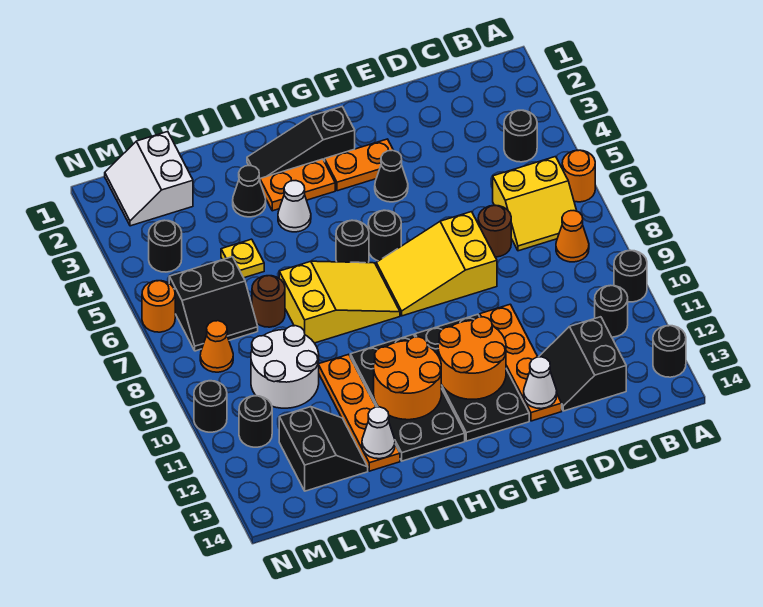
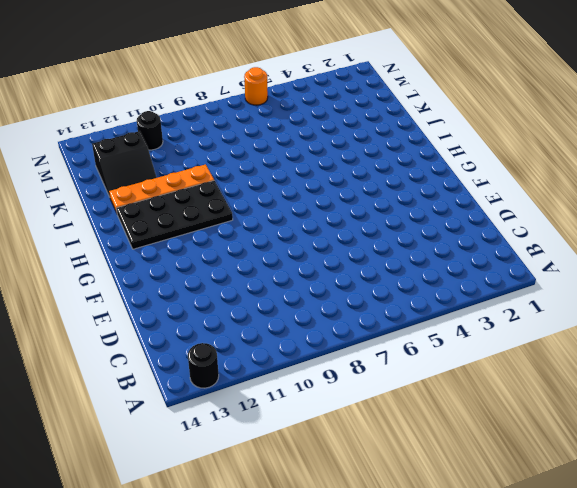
none -> orange 1x1 round brick [562,150,595,202]
none -> black 1x1 round brick [614,250,647,302]
none -> black 1x1 round brick [504,110,537,162]
none -> yellow 2x2 slope [493,157,577,251]

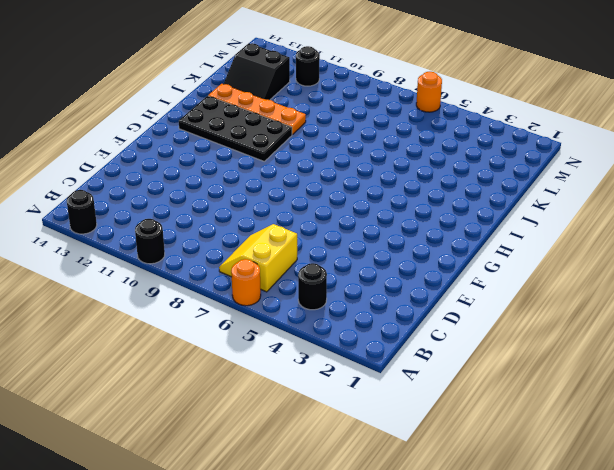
none -> orange 1x1 cone [556,211,589,262]
none -> black 1x1 round brick [595,286,628,337]
none -> black 2x2 slope [539,317,626,411]
none -> brown 1x1 round brick [478,205,511,257]

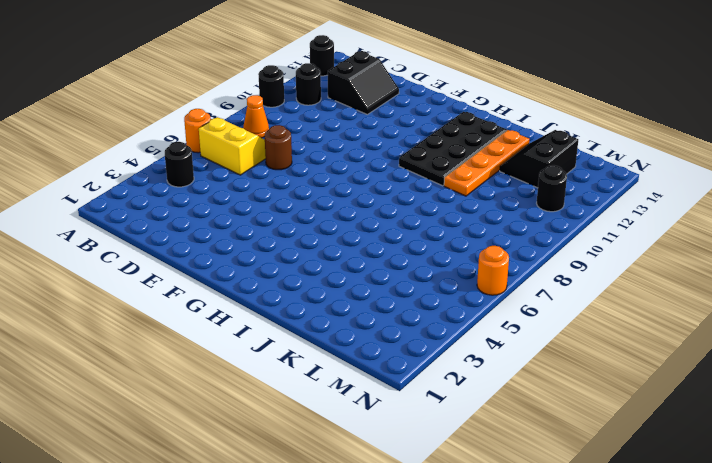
none -> yellow 2x3 slope [376,212,497,316]
none -> orange 1x4 plate [480,304,562,421]
none -> orange 1x2 plate [325,139,394,191]
none -> black 1x1 cone [375,150,408,202]

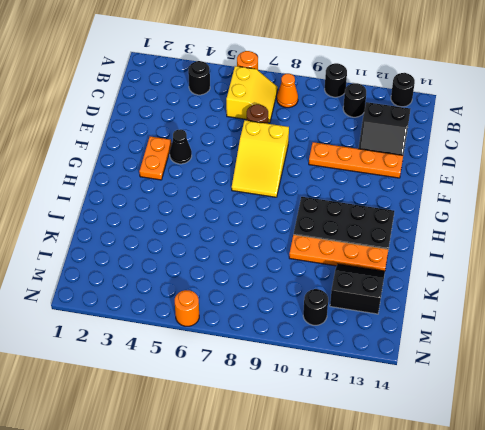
none -> black 2x4 plate [415,314,529,441]
none -> black 1x3 slope [247,107,355,180]
none -> black 1x1 round brick [368,210,401,261]
none -> orange 1x2 plate [260,159,335,211]

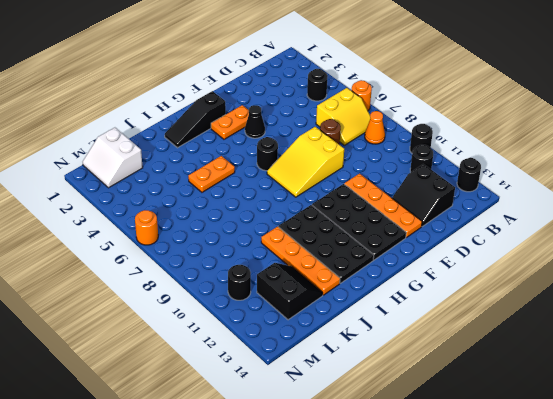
orange 1x2 plate [188,156,235,192] -> orange 1x2 plate moved to [260,159,335,211]
none -> black 1x1 round brick [336,220,369,263]
none -> yellow 2x3 slope [279,261,400,343]
none -> white 1x1 cone [278,181,311,232]
none -> black 1x1 cone [233,166,266,217]

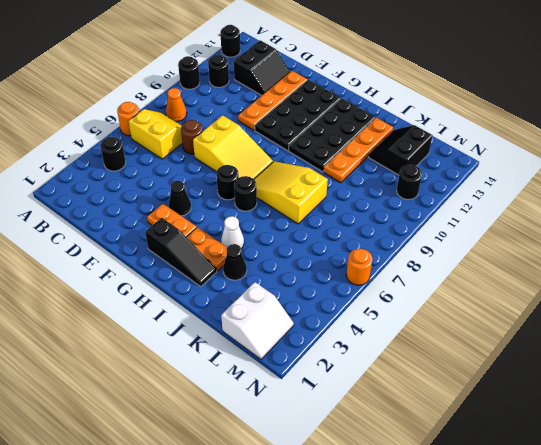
none -> yellow 1x1 plate [221,239,264,278]
none -> brown 1x1 round brick [252,276,285,327]
none -> white 2x2 round brick [251,326,319,408]
none -> black 2x2 slope [169,257,258,351]

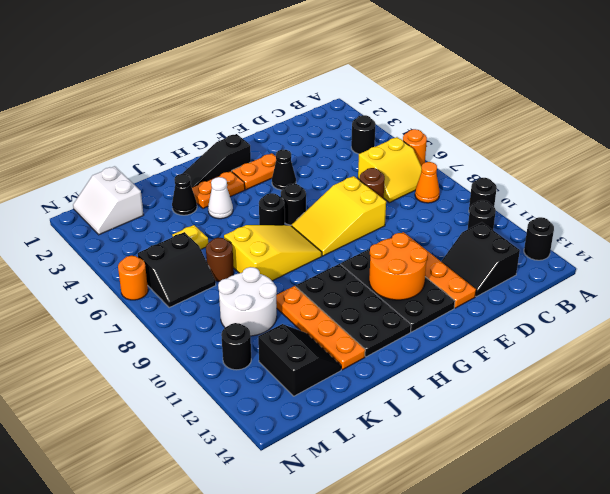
none -> black 1x1 round brick [149,220,182,272]
none -> orange 1x1 cone [200,321,233,372]
none -> black 1x1 round brick [194,381,227,432]
none -> white 1x1 cone [524,357,557,409]

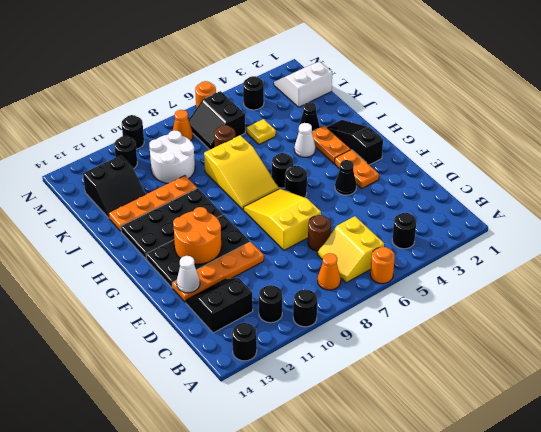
none -> orange 2x2 round brick [374,337,441,420]
none -> white 1x1 cone [362,407,395,459]

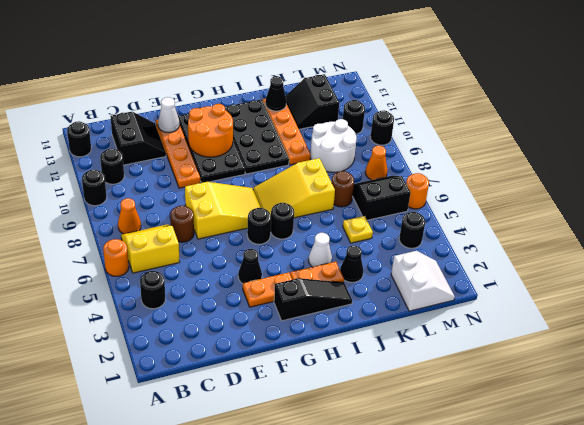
black 1x1 cone [265,76,287,111] -> white 1x1 cone [362,407,395,459]
none -> orange 2x2 round brick [374,337,441,420]

